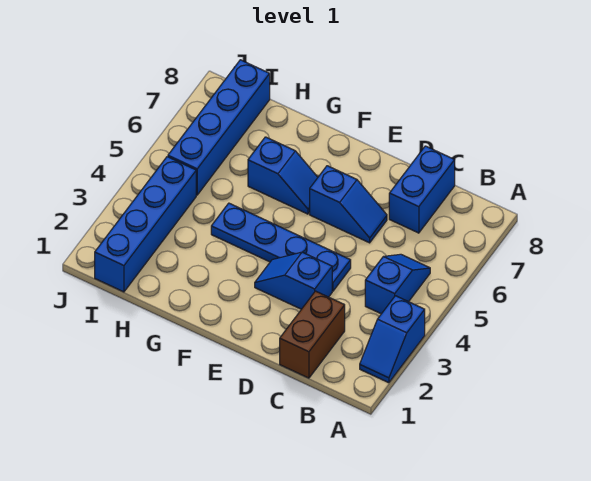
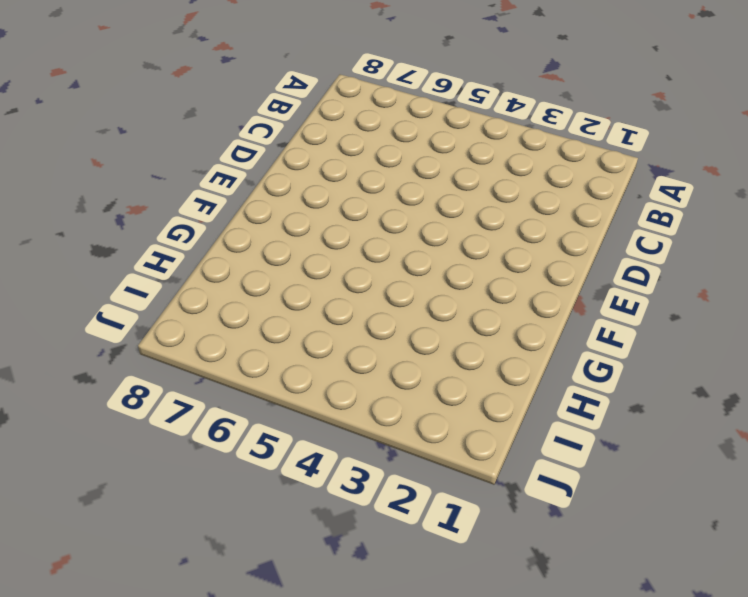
none -> blue 1x2 slope [360,296,425,383]
none -> blue 1x2 slope [365,254,430,314]

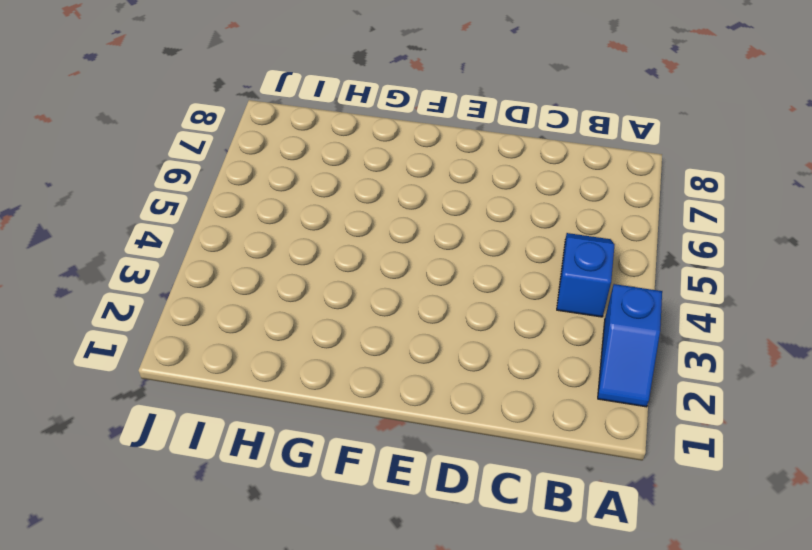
none -> brown 1x2 brick [280,291,345,378]
none -> blue 1x2 brick [389,146,455,233]

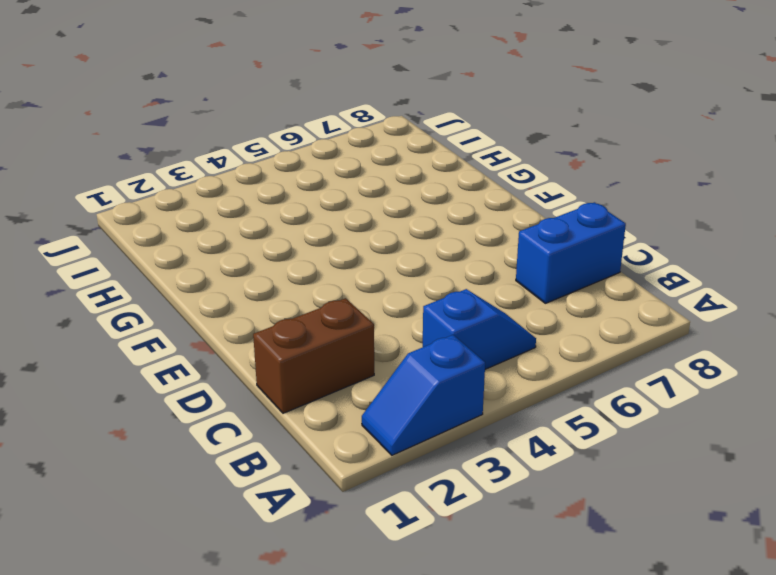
none -> blue 1x2 slope [255,252,332,309]
none -> blue 1x4 plate [211,203,351,291]

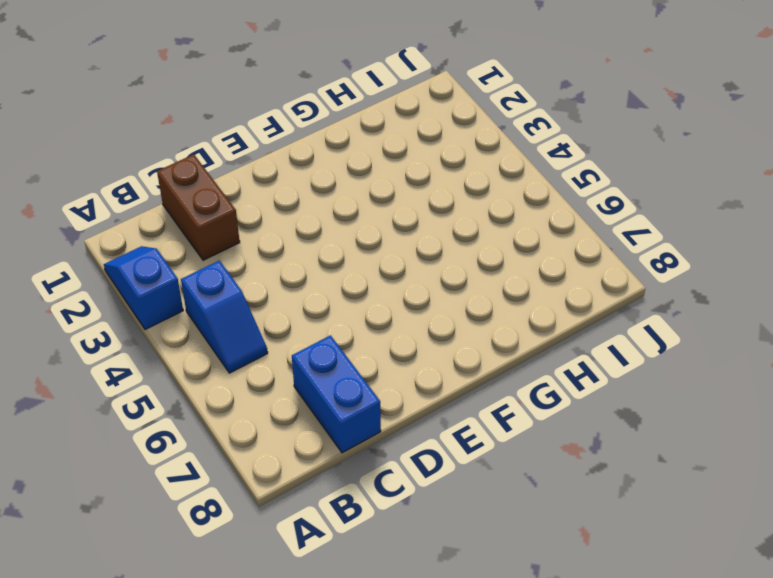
none -> blue 1x2 slope [255,252,332,309]
none -> blue 1x4 plate [211,203,351,291]

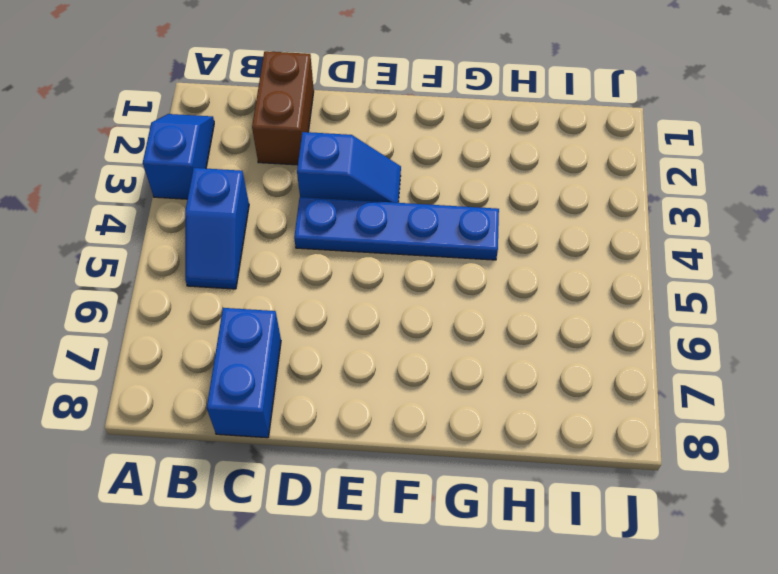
none -> blue 1x2 slope [310,166,387,243]
none -> blue 1x2 slope [248,137,318,214]

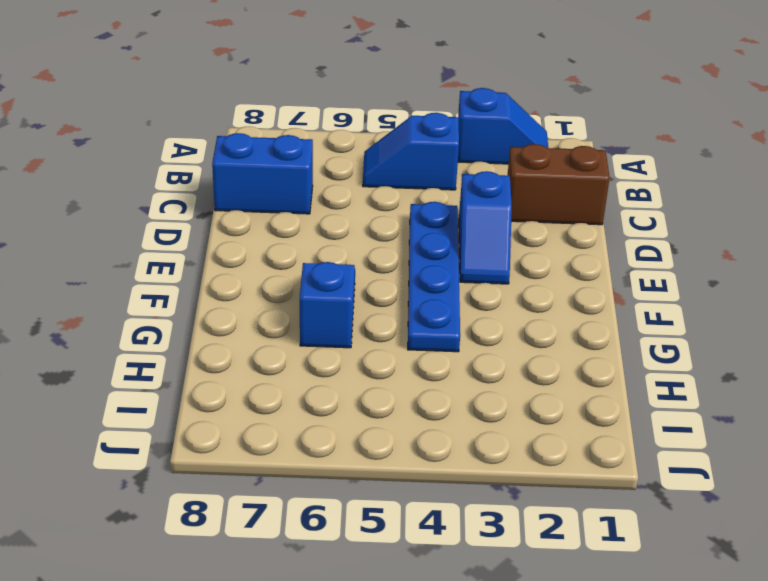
none -> blue 1x2 slope [310,166,387,243]
none -> blue 1x4 brick [95,157,196,292]

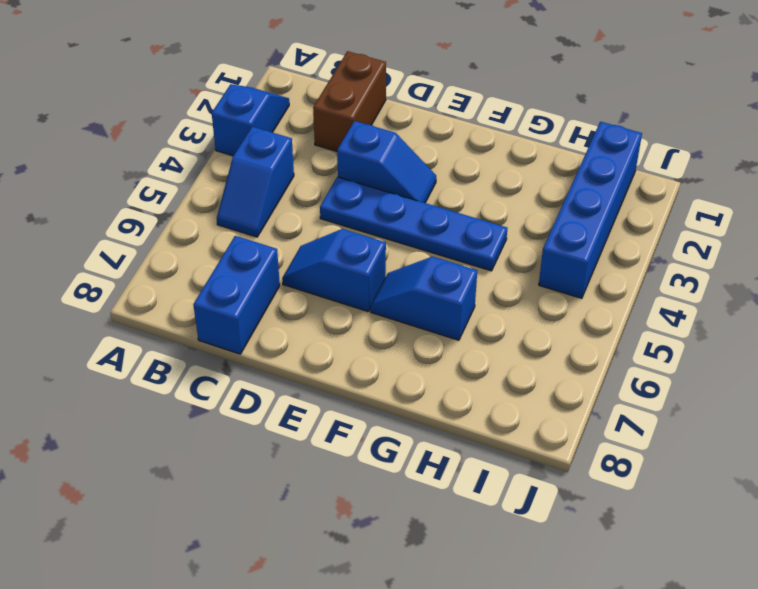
none -> blue 1x4 brick [168,60,270,195]

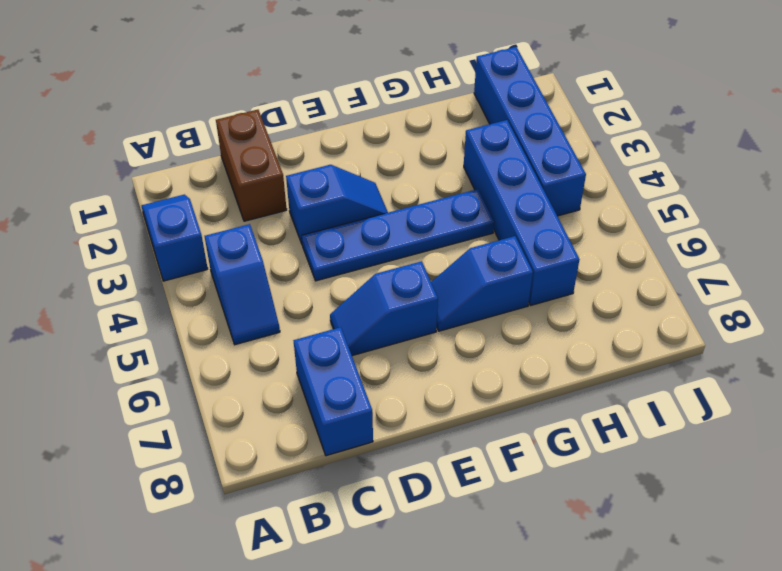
blue 1x4 brick [464,120,580,306] -> blue 1x4 brick moved to [168,60,270,195]

